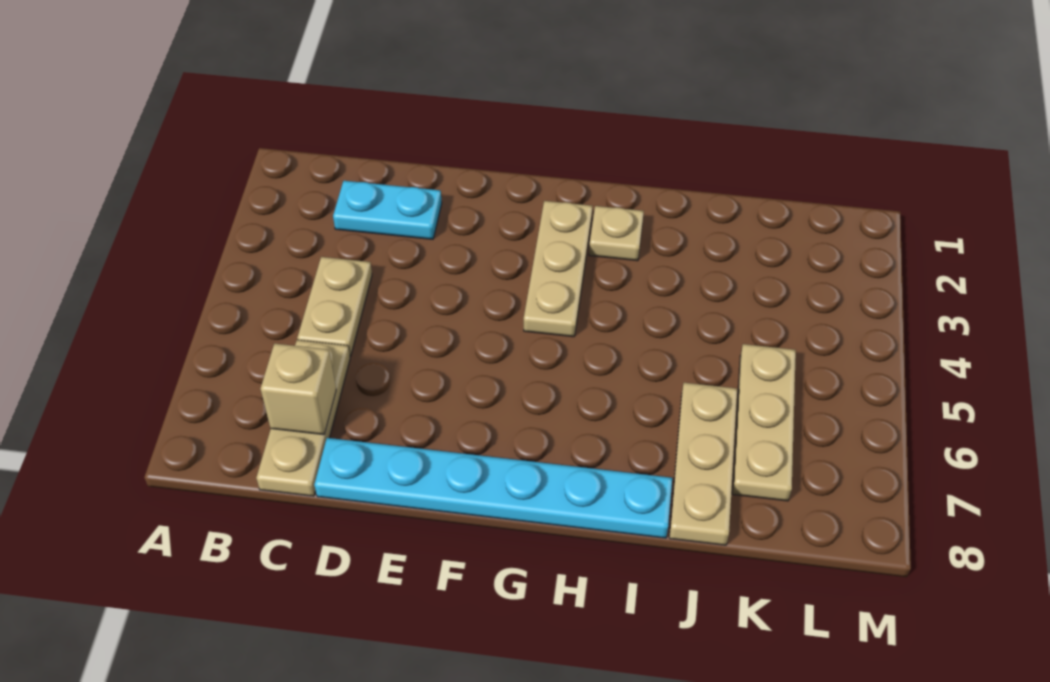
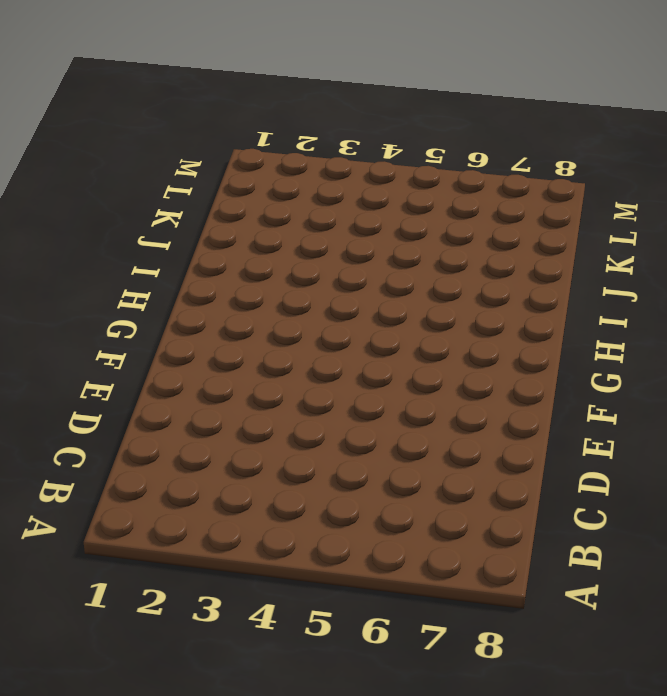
none -> cyan 1x2 plate [333,181,442,239]
none -> tan 1x2 plate [297,257,372,356]

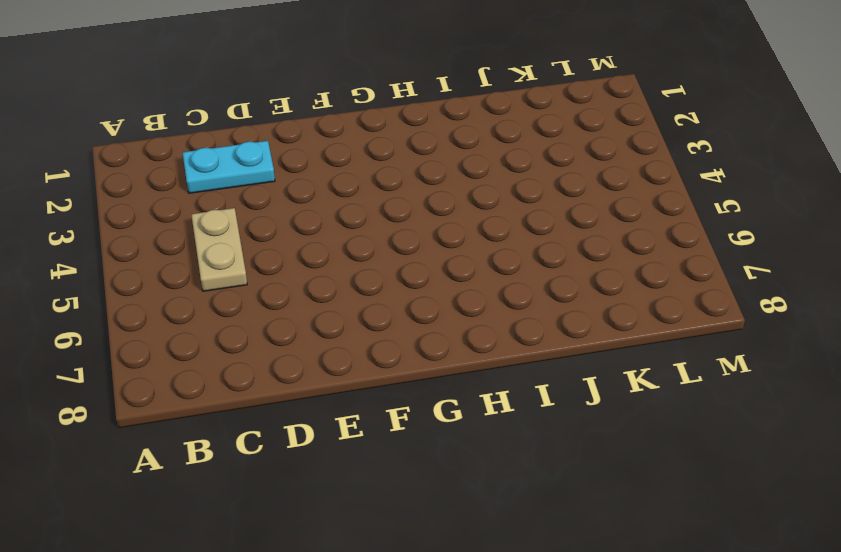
none -> tan 1x3 plate [256,340,350,496]
none -> cyan 1x6 plate [314,438,672,538]

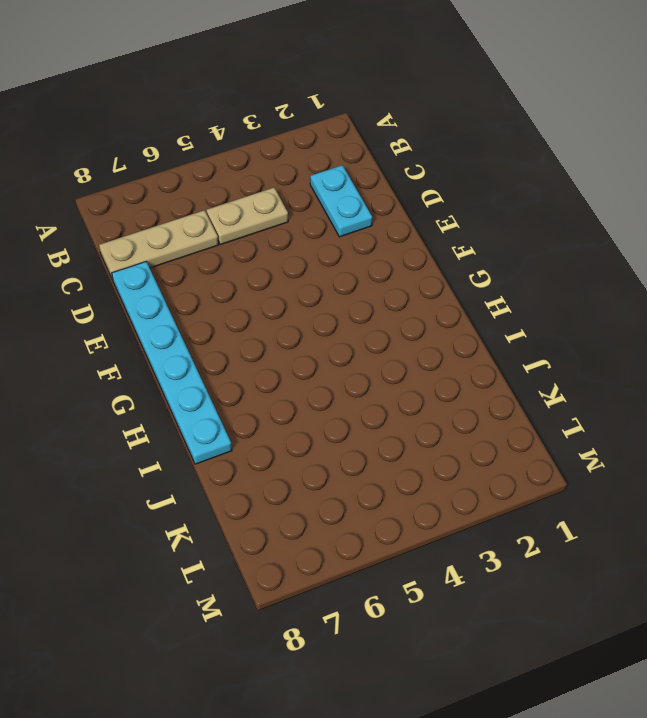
none -> tan 1x3 plate [524,201,593,337]
none -> tan 1x1 plate [589,206,644,261]

